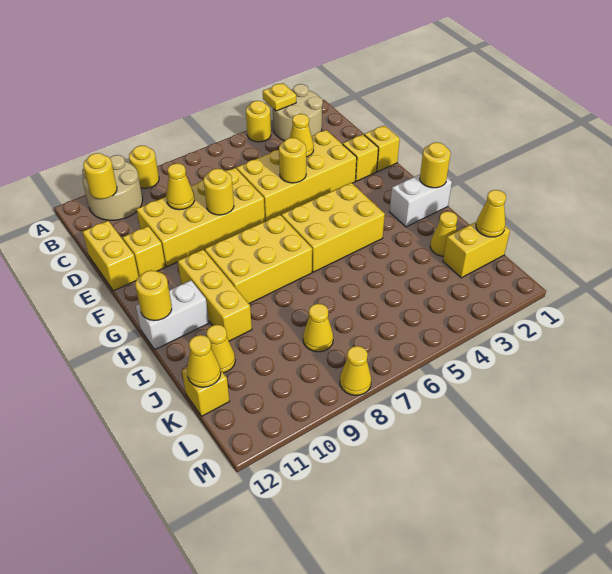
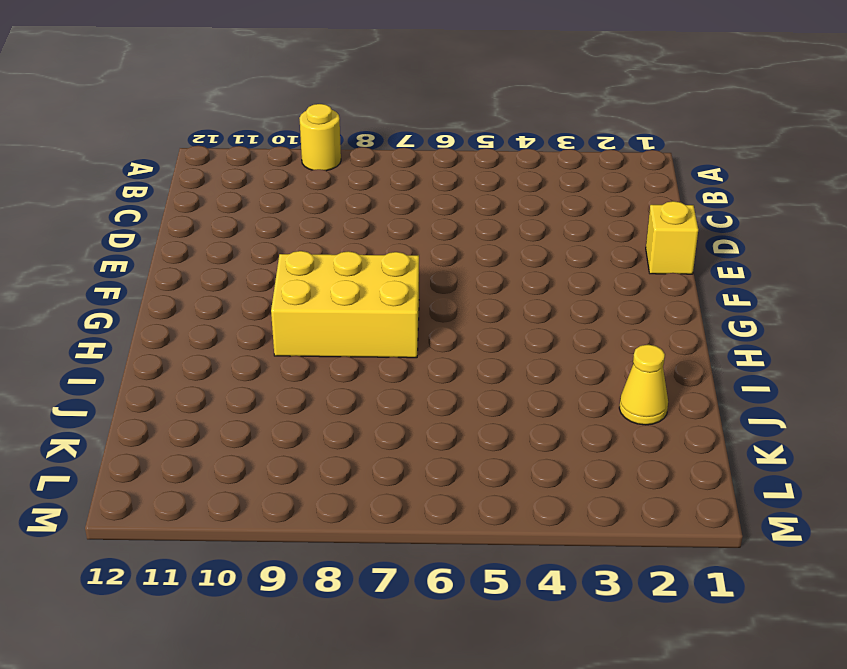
none -> tan 2x2 round brick [273,84,323,141]
none -> yellow 1x1 round brick [246,101,271,142]
none -> tan 2x2 round brick [82,155,143,220]
none -> yellow 2x4 brick [237,130,357,221]

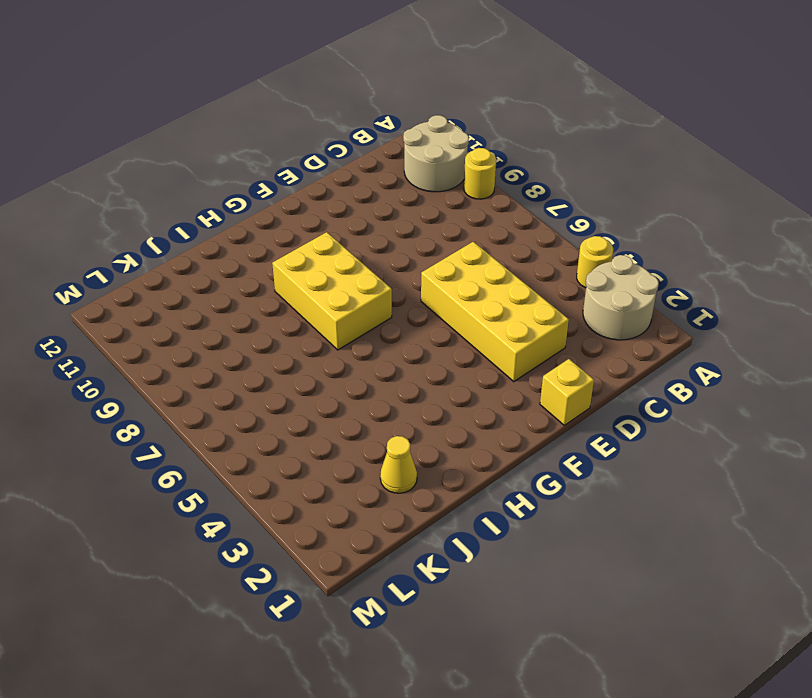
none -> yellow 2x4 brick [137,168,265,267]
none -> yellow 1x2 brick [82,221,139,291]
none -> yellow 1x1 brick [343,135,378,181]
none -> yellow 1x1 brick [123,226,166,276]

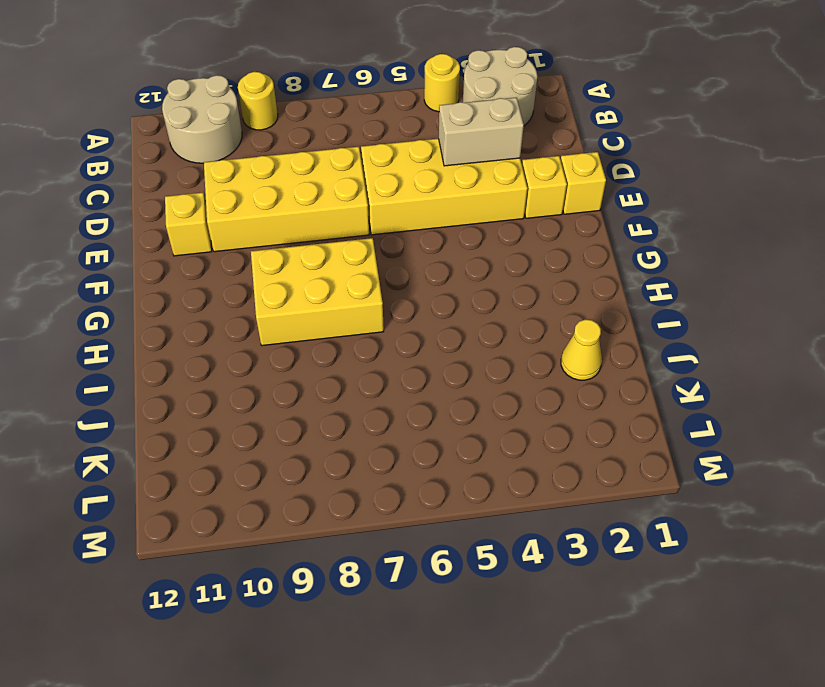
tan 1x2 brick [439,98,524,166] -> yellow 1x1 cone [290,114,314,157]
none -> yellow 1x2 brick [82,221,139,291]
none -> yellow 2x3 brick [281,183,385,272]
none -> yellow 1x3 brick [178,250,252,341]
none -> white 1x2 brick [390,174,452,227]

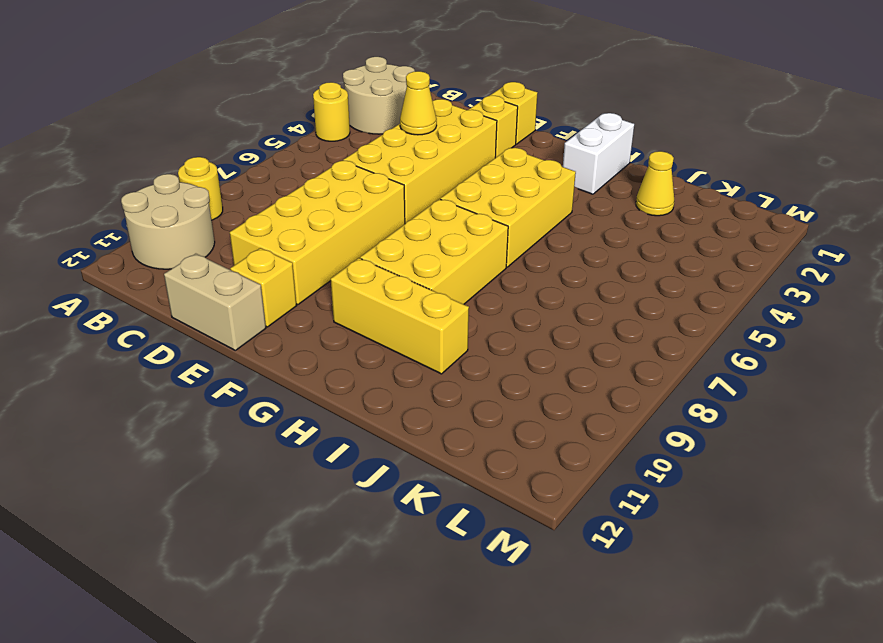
tan 1x2 brick [164,254,266,350] -> yellow 1x2 brick [82,221,139,291]
none -> white 1x2 brick [136,280,209,349]
none -> yellow 1x1 cone [207,325,235,373]
none -> yellow 1x2 brick [443,222,510,278]
none -> yellow 1x1 cone [303,304,333,352]

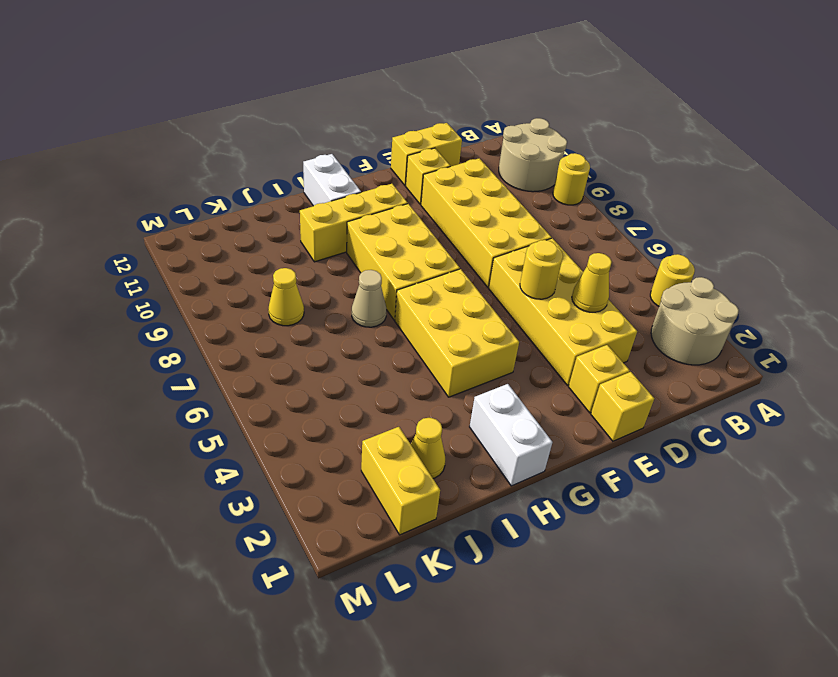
tan 1x1 cone [352,270,386,327] -> none
none -> yellow 1x1 cone [207,325,235,373]
none -> yellow 1x1 brick [182,368,229,416]
none -> yellow 1x1 cone [340,346,371,395]
none -> yellow 1x1 plate [263,83,296,111]

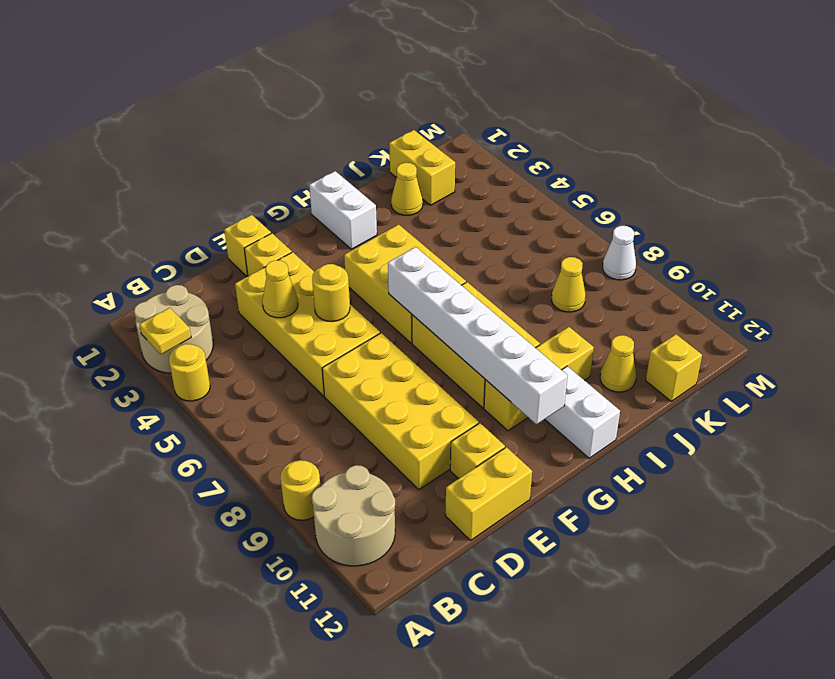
white 1x6 brick [388,247,568,424] -> none
white 1x1 cone [603,226,636,280] -> yellow 1x1 cone [340,346,371,395]
none -> yellow 1x1 round brick [83,153,117,199]
none -> yellow 1x1 cone [167,163,194,210]
none -> yellow 1x1 round brick [204,169,234,215]
none -> yellow 1x1 round brick [420,142,451,188]

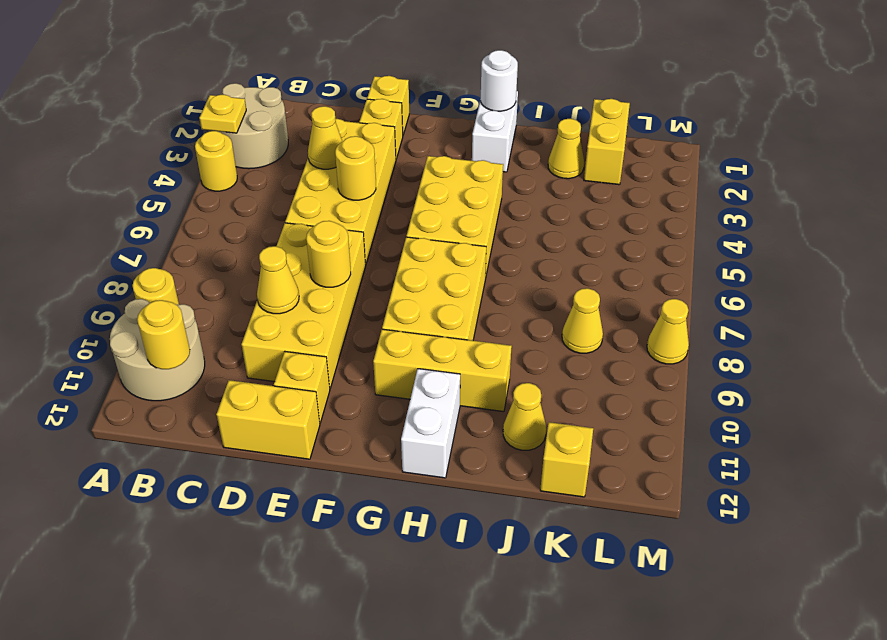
white 1x1 round brick [481,50,518,111] -> yellow 1x1 round brick [420,142,451,188]
none -> yellow 1x1 round brick [135,270,172,321]
none -> yellow 1x1 cone [476,190,506,237]
none -> yellow 1x1 cone [187,335,221,387]

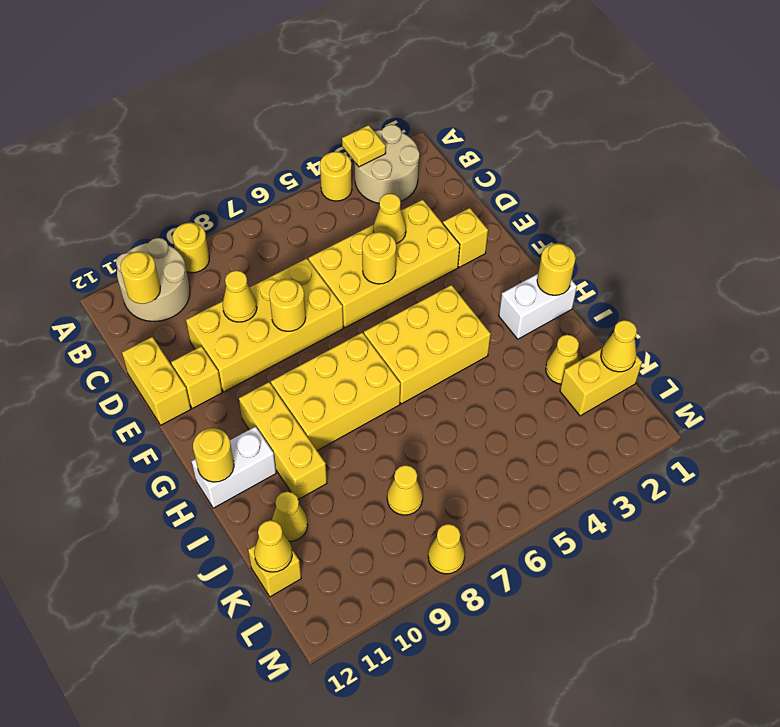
none -> yellow 1x1 brick [364,125,400,172]

